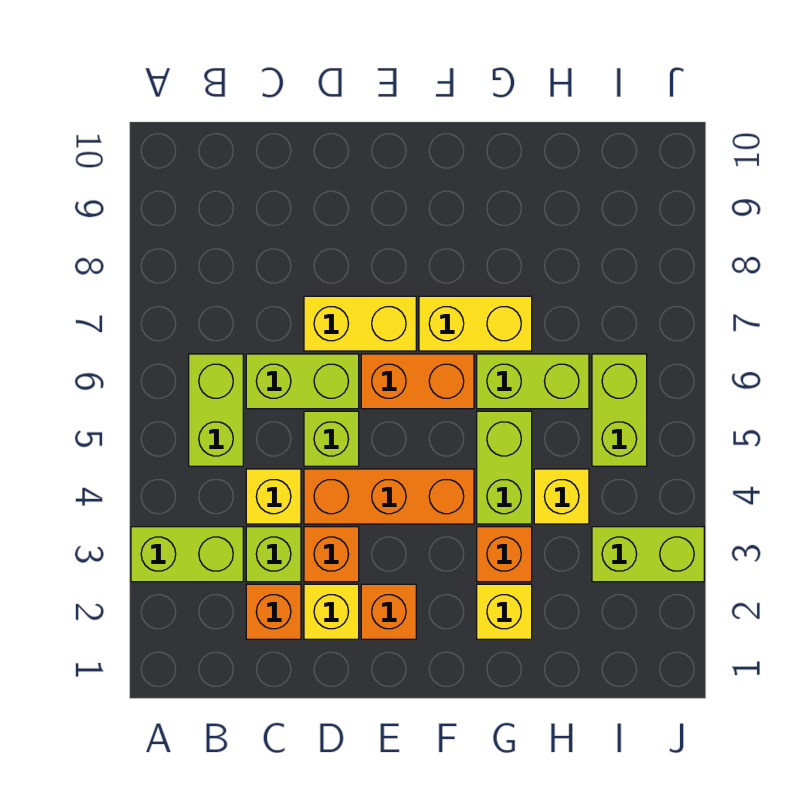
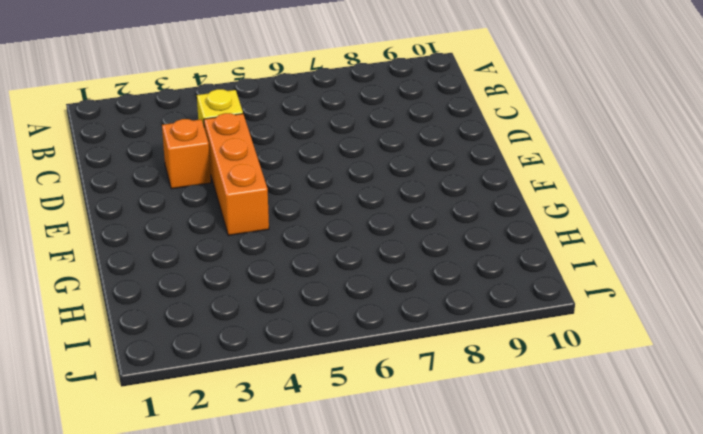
none -> lime 1x2 brick [131,527,243,582]
none -> lime 1x2 brick [189,354,243,466]
none -> orange 1x1 brick [246,584,301,639]

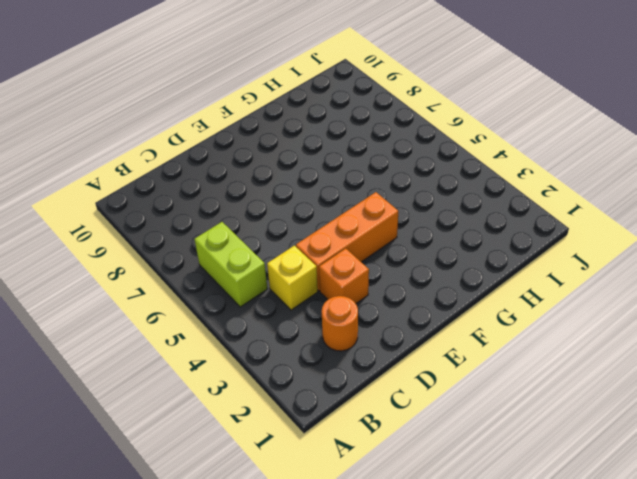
orange 1x1 round brick [322,296,358,351] -> orange 1x1 brick [246,584,301,639]
none -> lime 1x2 brick [131,527,243,582]
none -> lime 1x1 brick [246,527,301,582]
none -> lime 1x2 brick [246,354,359,409]

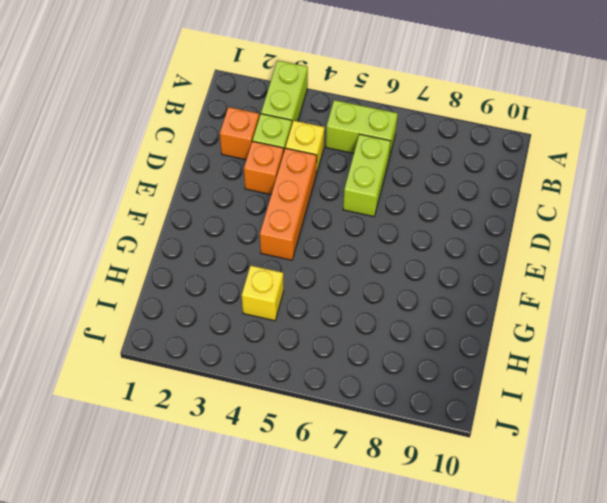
none -> yellow 1x1 brick [304,584,359,639]
none -> lime 1x1 brick [304,411,359,466]
none -> yellow 1x2 brick [304,296,416,351]

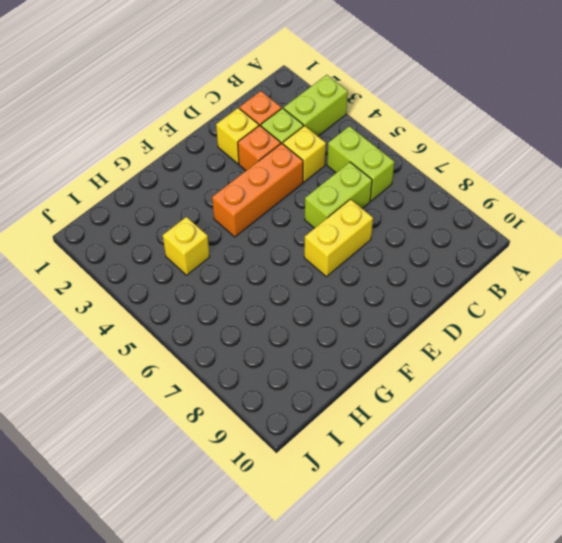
none -> lime 1x1 brick [304,411,359,466]
none -> orange 1x1 brick [361,584,416,639]
none -> orange 1x2 brick [361,354,474,409]

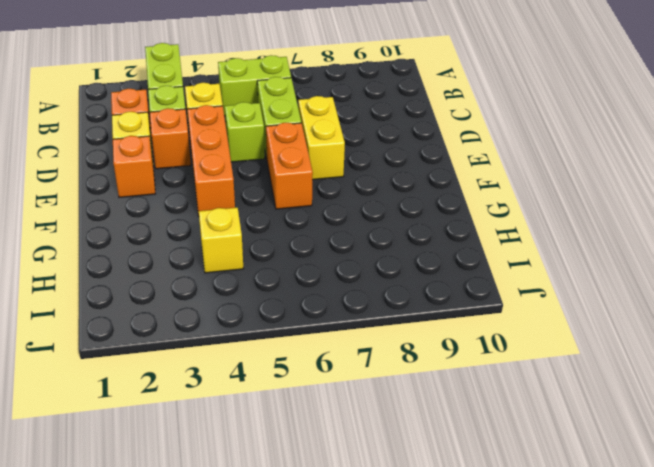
none -> yellow 1x2 brick [419,296,532,351]
none -> yellow 1x1 brick [477,584,532,639]
none -> orange 1x1 brick [477,527,532,582]

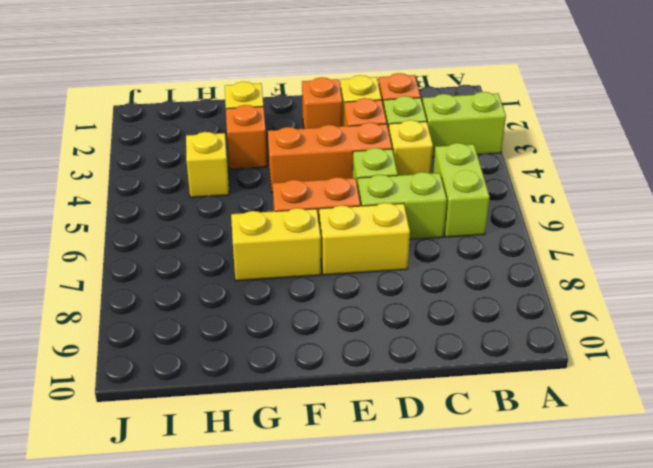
none -> lime 1x2 brick [477,411,532,524]
none -> lime 1x2 brick [477,354,589,409]
none -> lime 1x2 brick [592,527,704,582]

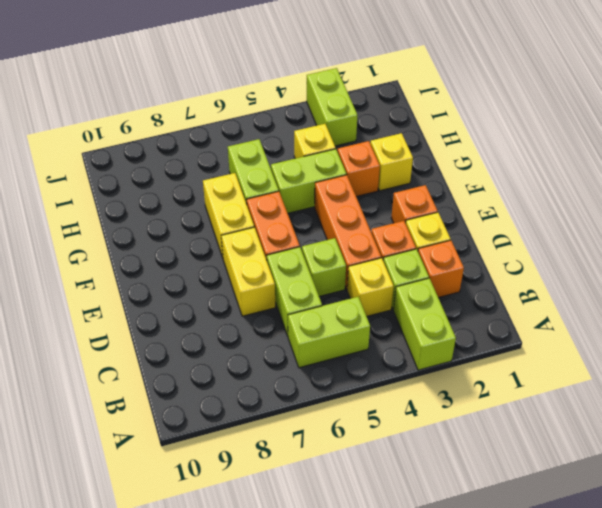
none -> lime 1x2 brick [592,354,647,466]

